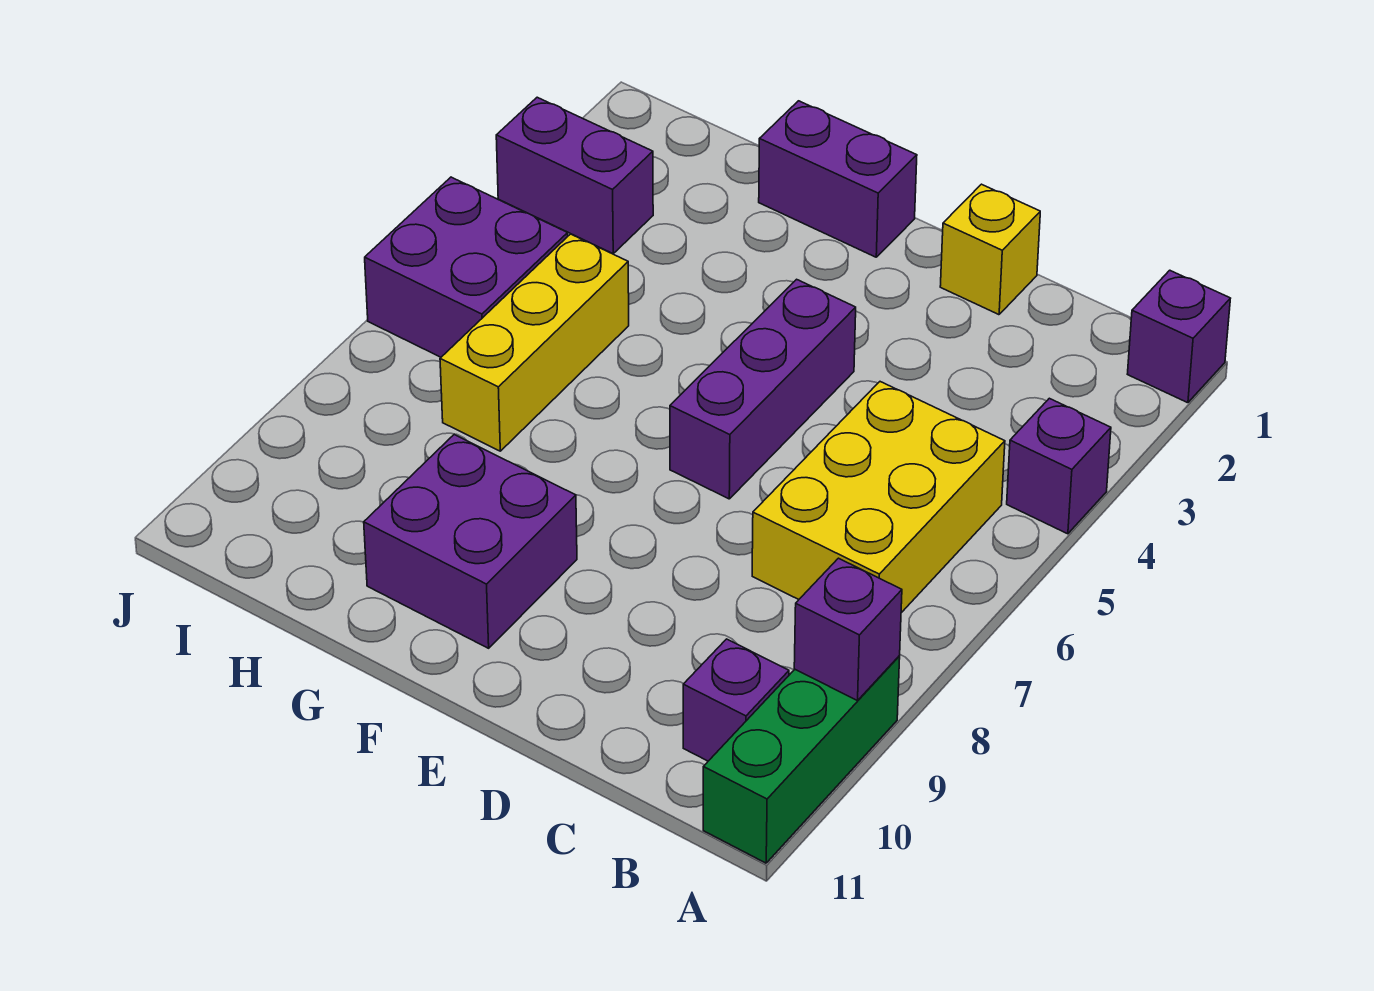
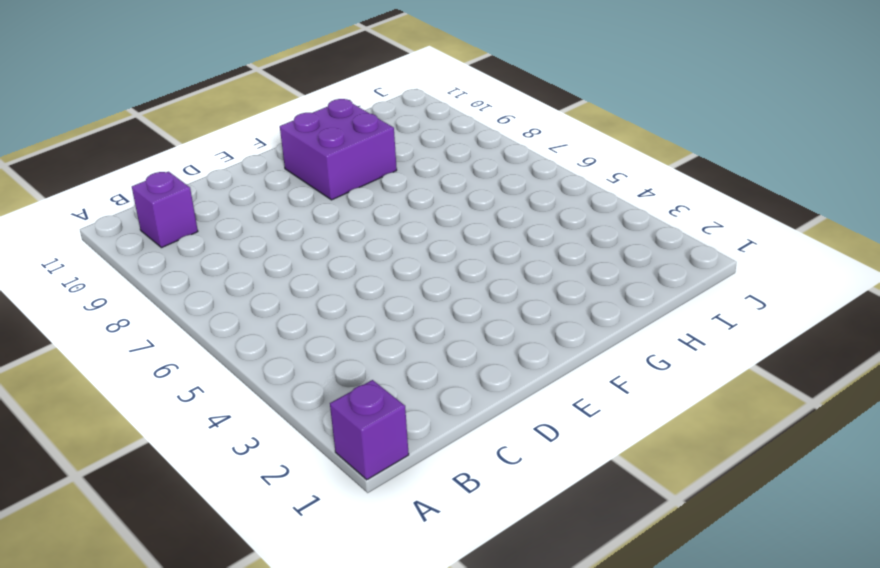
none -> purple 1x1 brick [1007,398,1111,534]
none -> green 1x3 brick [703,656,900,863]
none -> yellow 2x3 brick [752,382,1005,613]

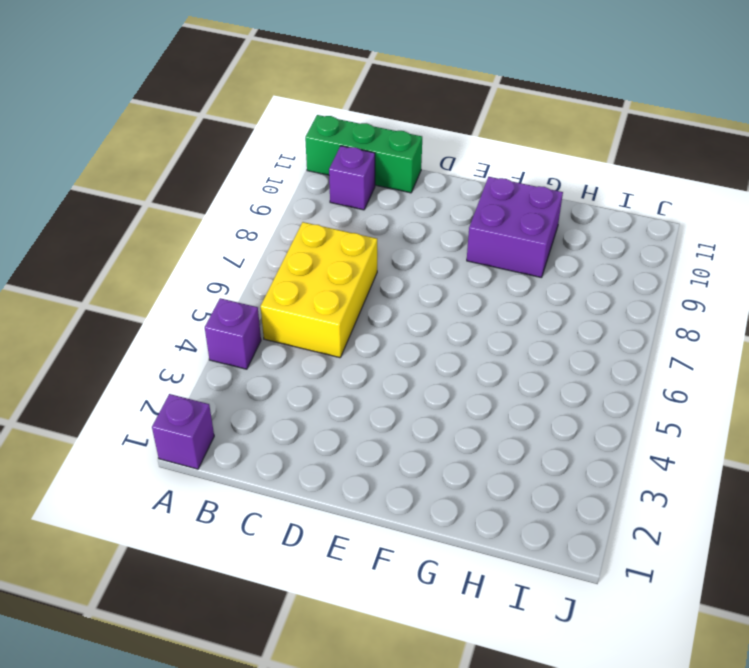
green 1x3 brick [305,115,422,193] -> green 1x3 brick turned to [703,656,900,863]
none -> yellow 1x1 brick [940,184,1040,315]
none -> purple 1x3 brick [670,279,856,499]
none -> purple 1x2 brick [759,101,917,257]

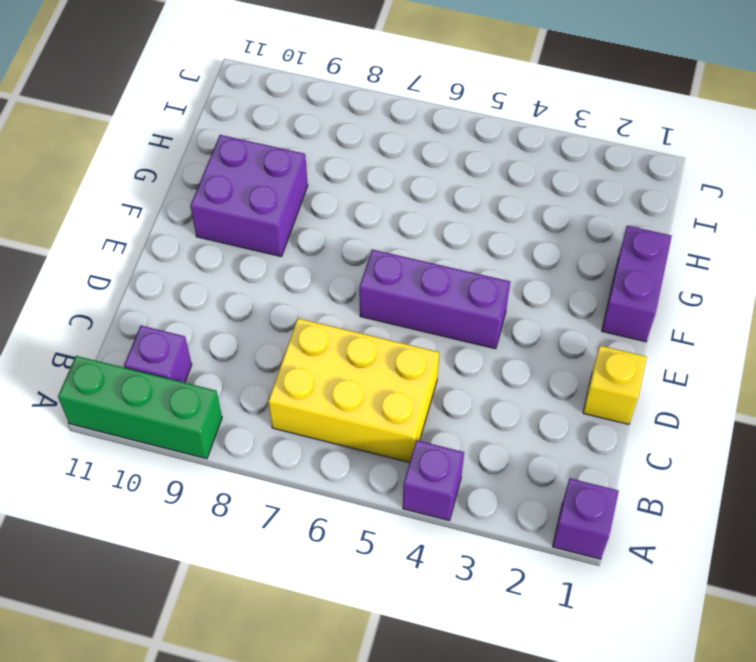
none -> yellow 1x3 brick [440,234,629,451]
none -> purple 1x2 brick [496,97,653,254]
none -> purple 2x2 brick [365,177,568,357]

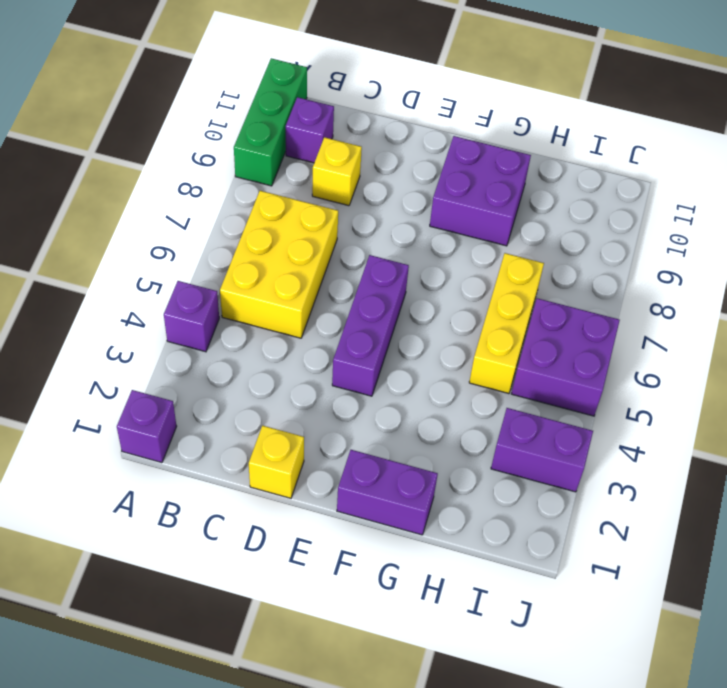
yellow 1x1 brick [312,137,362,206] -> none
none -> purple 1x1 brick [794,558,902,701]

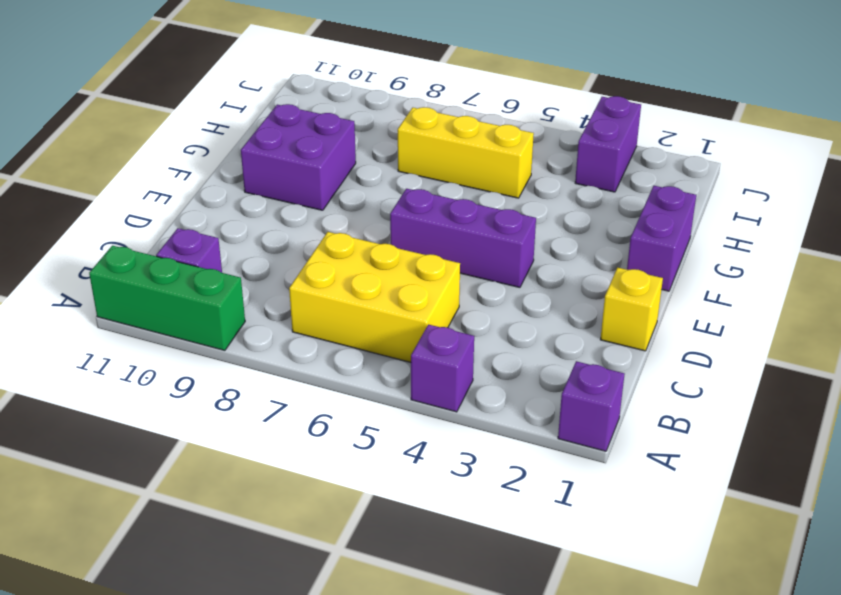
none -> purple 2x2 brick [365,177,568,357]
none -> purple 1x1 brick [794,558,902,701]

